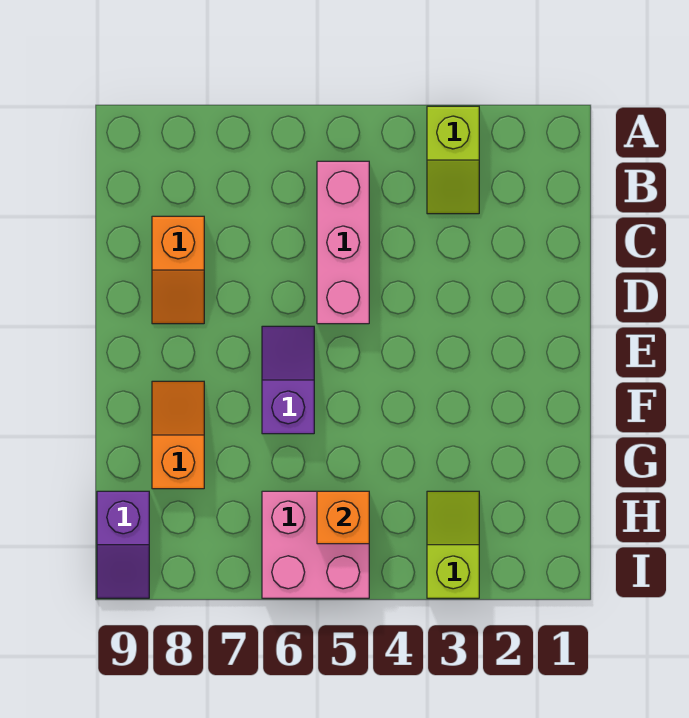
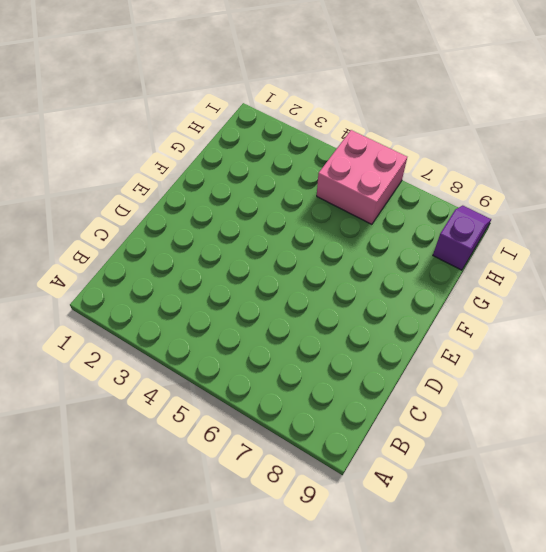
none -> lime 1x2 slope [427,106,479,214]
none -> pink 1x3 brick [317,161,369,324]

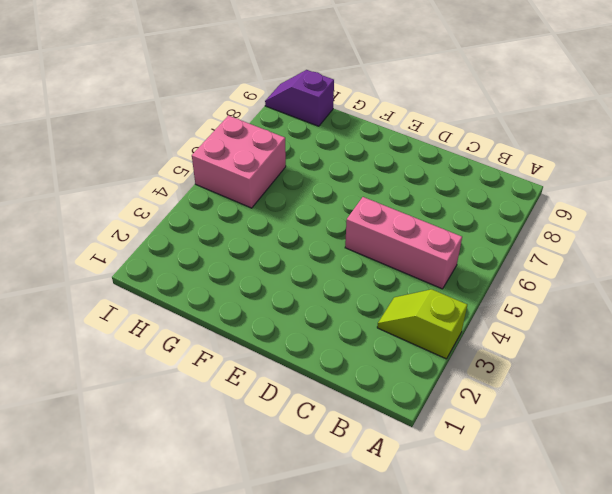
none -> orange 1x2 slope [152,216,204,324]
none -> purple 1x2 slope [262,326,314,434]

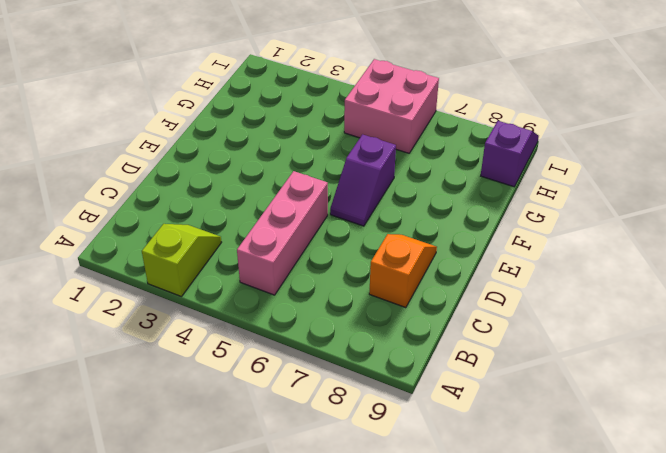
none -> orange 1x2 slope [152,381,204,489]
none -> lime 1x2 slope [427,491,479,598]

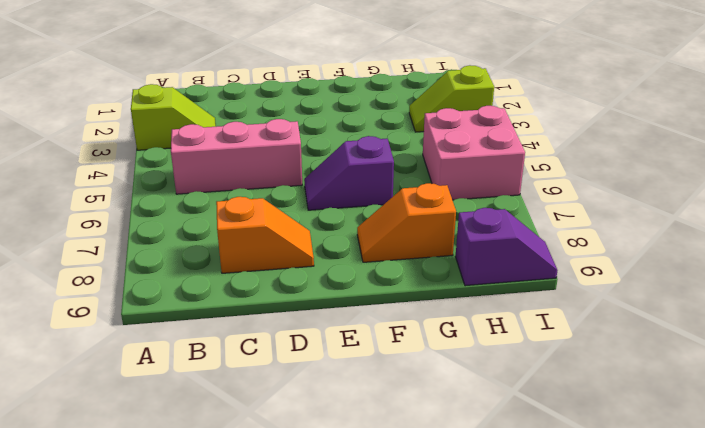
none -> orange 1x1 brick [317,491,369,544]

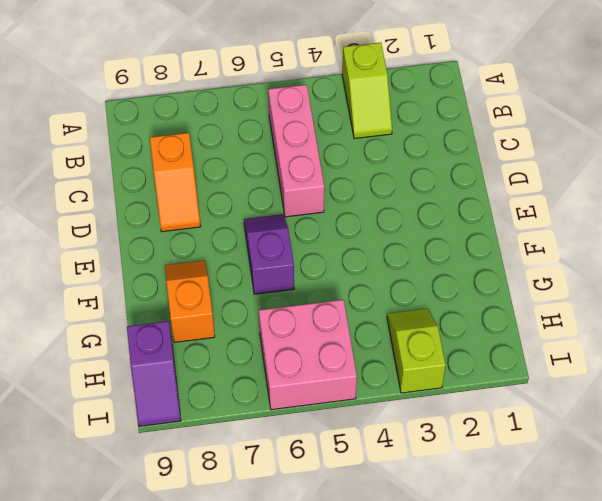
none -> orange 1x1 brick [317,491,369,544]

